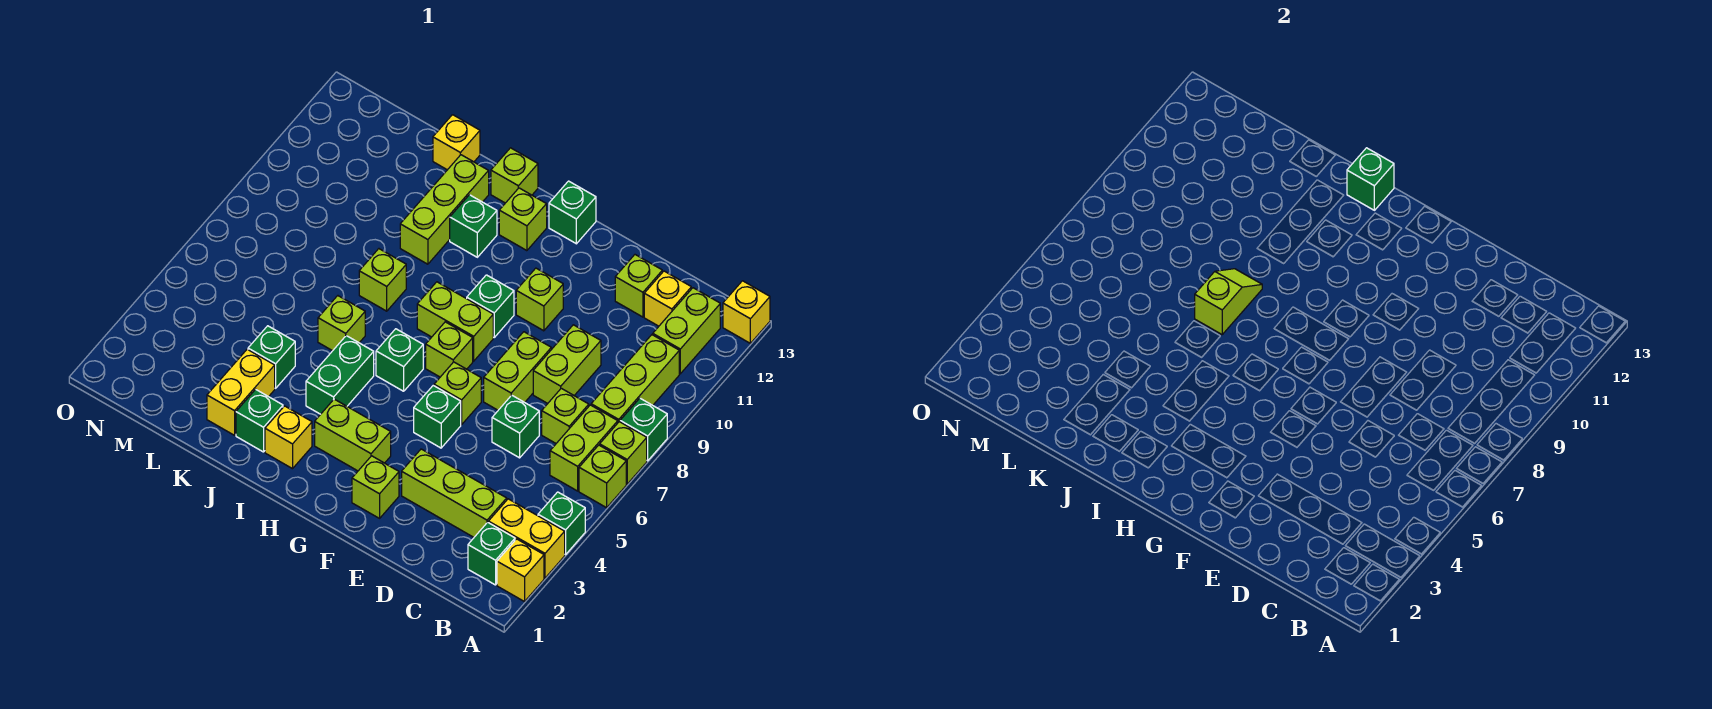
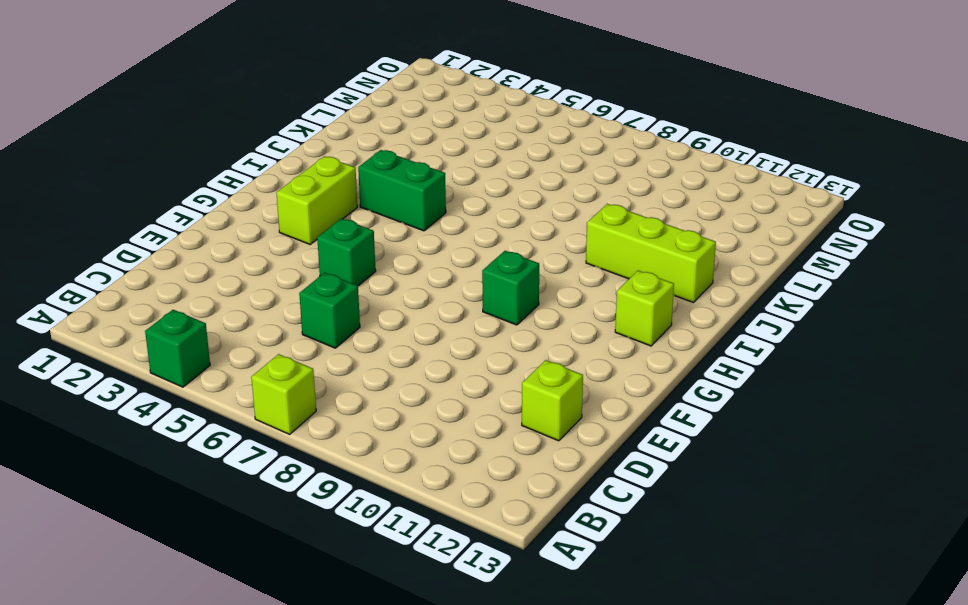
none -> yellow 1x1 brick [497,539,544,602]
none -> yellow 1x2 brick [488,499,565,578]
none -> lime 1x1 brick [579,445,626,508]
none -> green 1x1 brick [620,398,667,461]

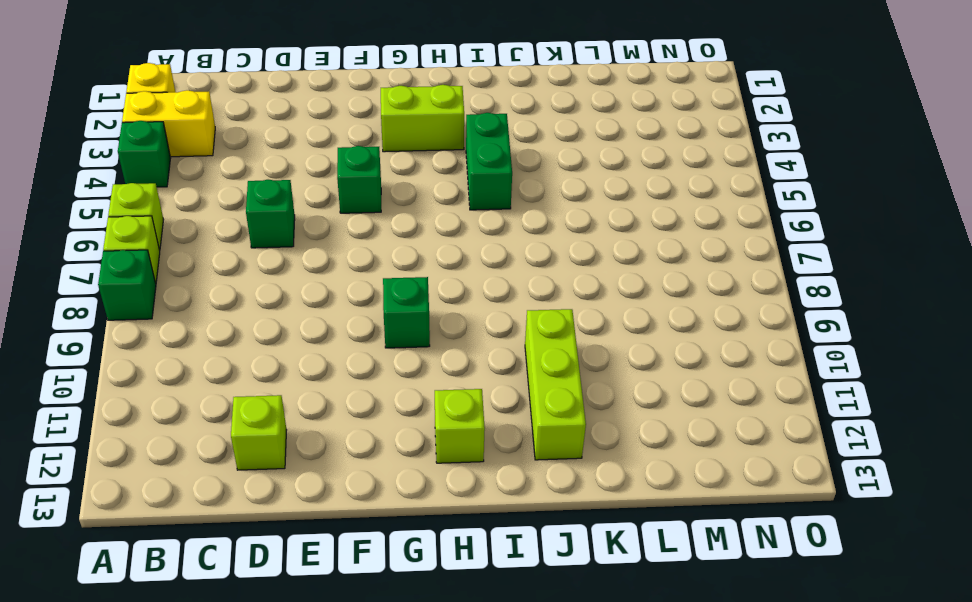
none -> yellow 1x1 brick [723,281,770,343]
none -> green 1x1 brick [468,522,515,585]
none -> lime 1x2 brick [550,405,618,491]
none -> lime 1x3 brick [591,335,679,422]

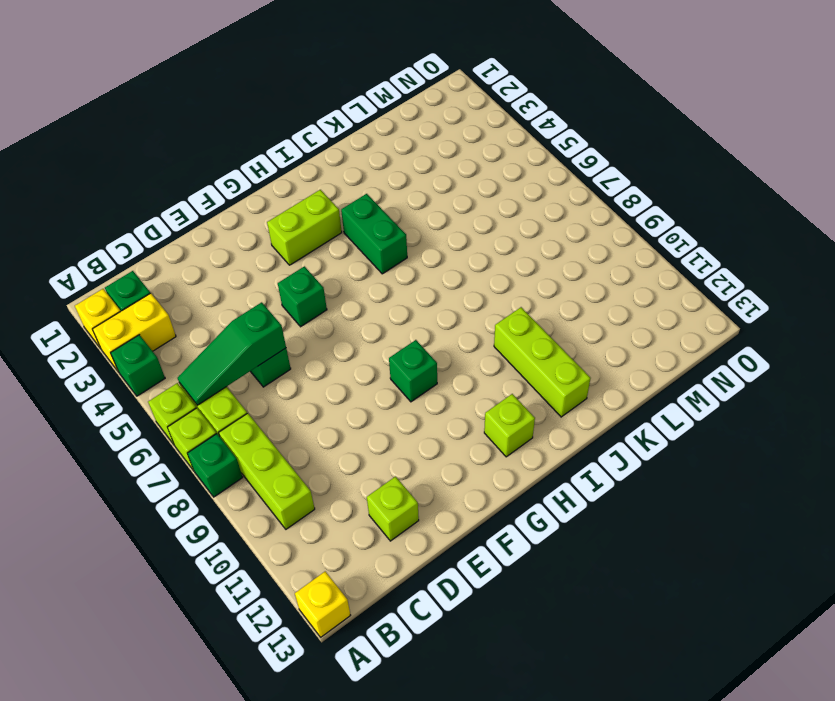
green 1x3 slope [178,302,286,405] -> none
none -> lime 1x2 brick [653,288,720,374]
none -> lime 1x3 brick [402,449,507,537]
none -> lime 1x1 brick [542,388,589,443]
none -> yellow 1x1 brick [644,271,691,326]

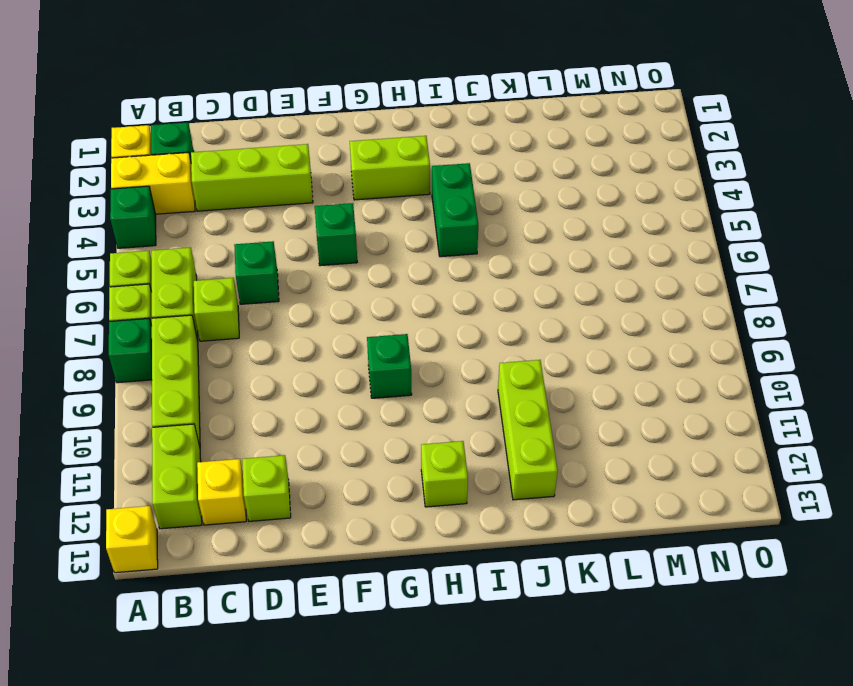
none -> lime 1x2 brick [533,325,601,404]
none -> lime 1x2 brick [484,332,551,410]
none -> lime 1x1 brick [352,456,399,518]
none -> lime 1x1 brick [434,362,481,424]

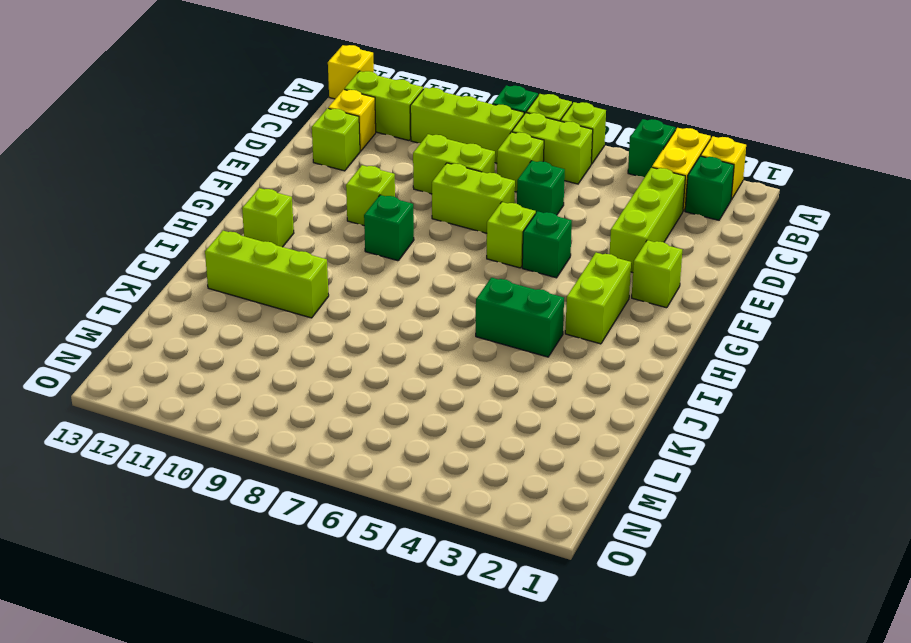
none -> lime 1x1 brick [426,322,473,377]
none -> lime 1x2 brick [417,282,493,361]
none -> green 1x1 brick [549,181,596,244]
none -> green 1x1 brick [376,329,423,391]

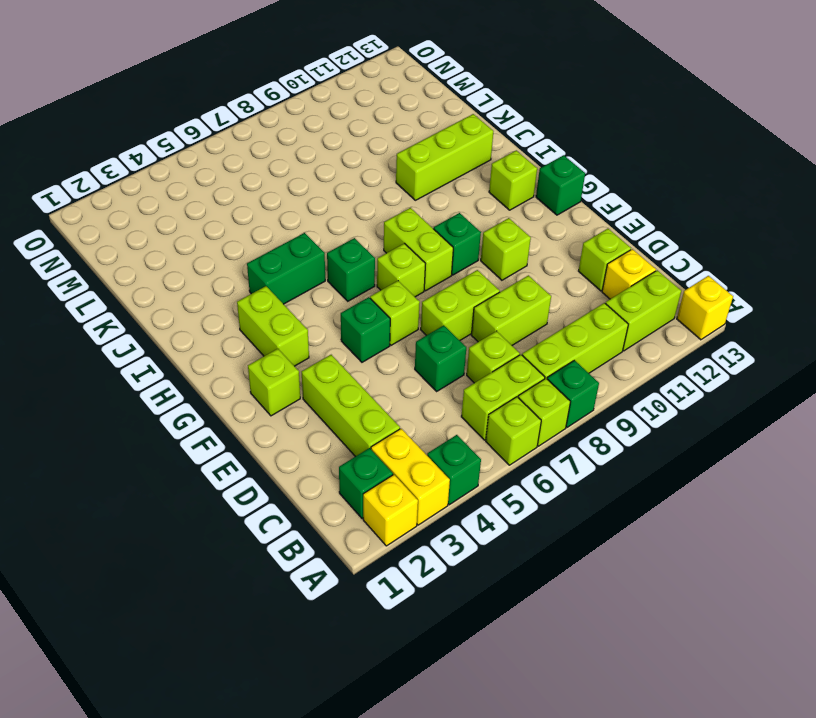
none -> yellow 1x1 brick [265,406,312,469]
none -> green 1x1 brick [450,195,497,257]
none -> lime 1x1 brick [491,148,538,203]
none -> green 1x1 brick [236,389,283,452]

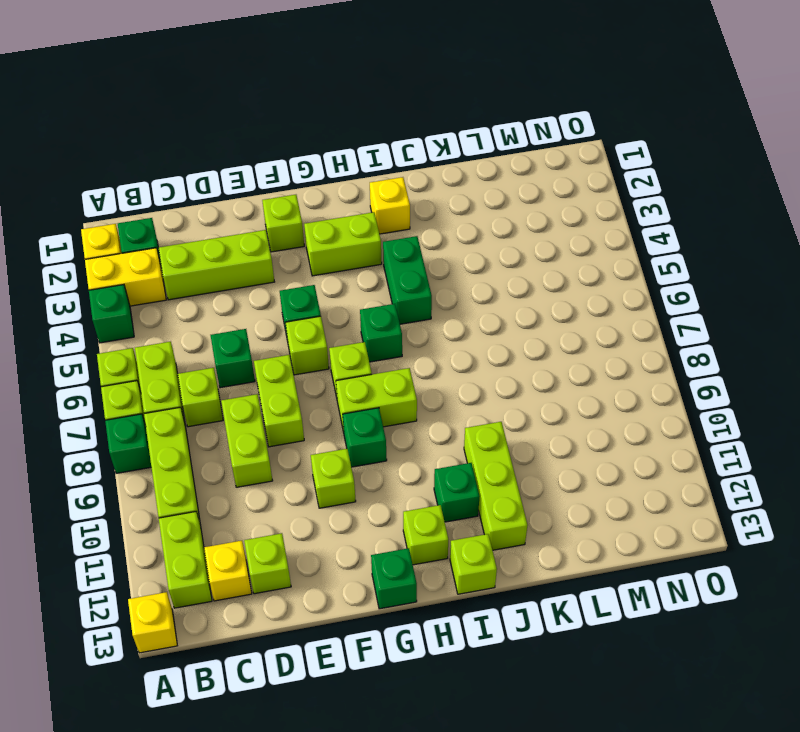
none -> green 1x1 brick [236,389,283,452]
none -> lime 1x1 brick [318,296,365,351]
none -> lime 1x1 brick [359,249,406,311]
none -> yellow 1x2 brick [207,349,275,435]

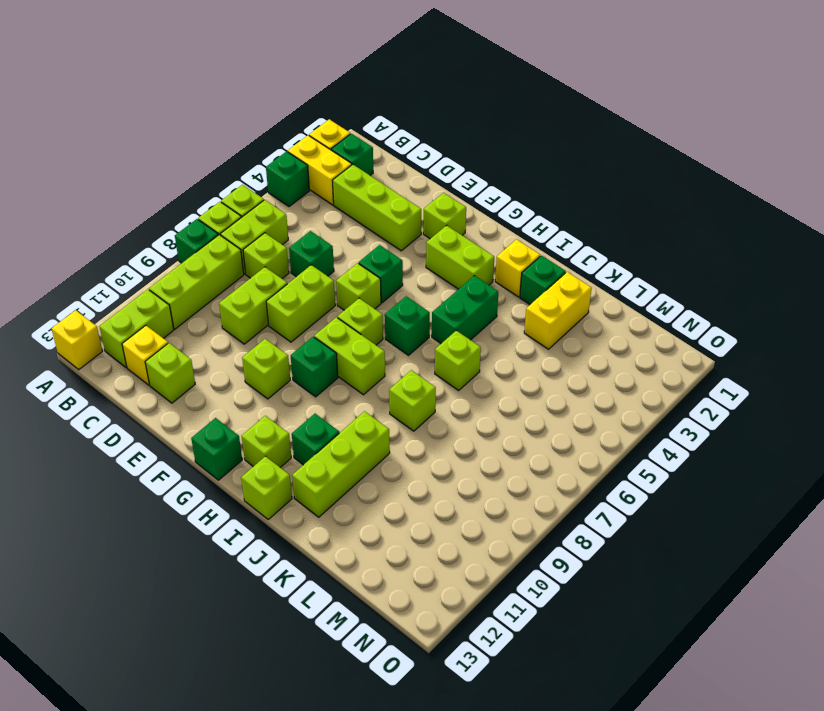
none -> green 1x1 brick [248,326,295,388]
none -> yellow 1x1 brick [433,115,480,170]
none -> green 1x1 brick [1347,148,1394,210]
none -> lime 1x2 slope [1195,269,1262,334]

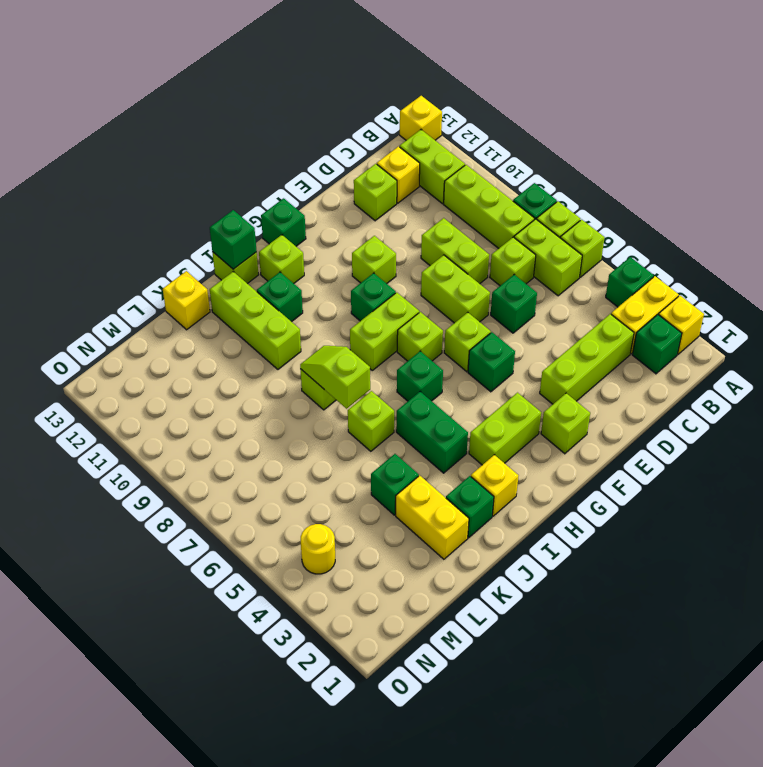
yellow 1x1 round brick [301,524,335,574] -> none

